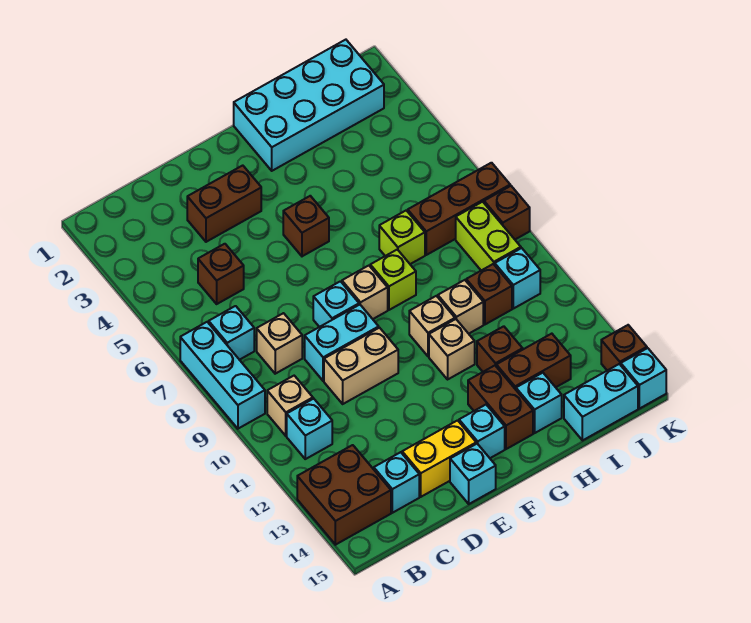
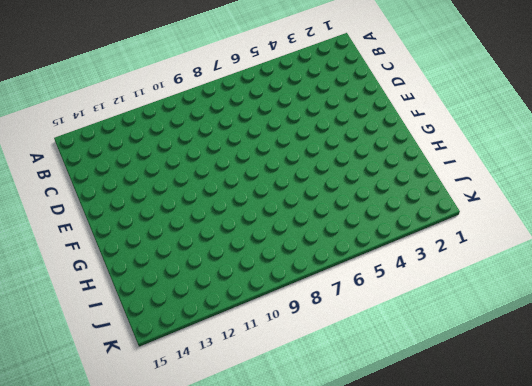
none -> cyan 1x3 brick [180,322,265,429]
none -> brown 2x2 brick [297,445,391,545]
none -> cyan 1x1 brick [209,306,254,360]
none -> tan 1x1 brick [267,376,313,436]

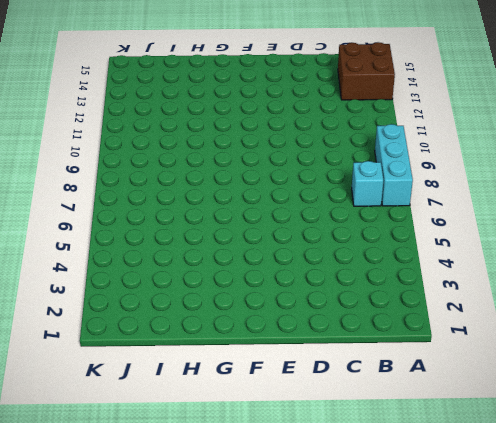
none -> tan 1x1 brick [267,376,313,436]
none -> cyan 1x1 brick [287,399,332,459]
none -> brown 1x1 brick [198,244,244,304]
none -> tan 1x1 brick [257,313,302,374]

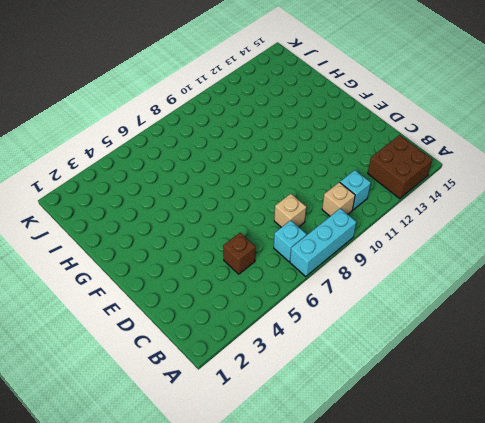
none -> cyan 1x1 brick [374,452,419,513]
none -> brown 1x2 brick [187,165,261,242]
none -> cyan 1x2 brick [305,305,379,381]
none -> tan 1x2 brick [324,328,398,404]

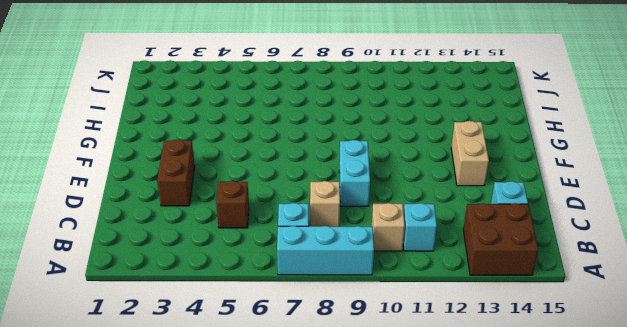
tan 1x2 brick [451,121,489,186] -> tan 1x2 brick moved to [324,328,398,404]
none -> yellow 1x2 brick [402,420,476,497]
none -> cyan 1x1 brick [313,281,359,327]
none -> cyan 1x1 brick [450,444,496,504]
none -> brown 1x1 brick [283,196,329,256]

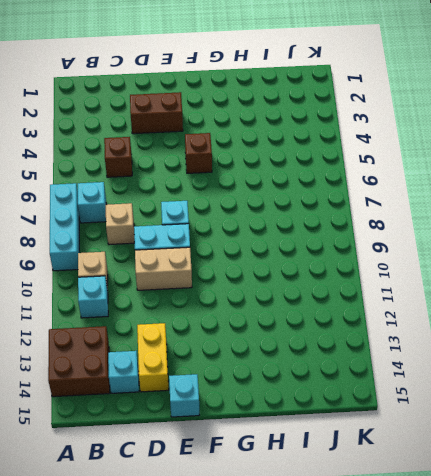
yellow 1x2 brick [137,323,169,392] -> yellow 1x2 brick turned to [402,420,476,497]
none -> tan 1x1 brick [342,266,388,319]
none -> cyan 1x1 brick [459,405,505,458]
none -> cyan 2x4 brick [234,40,384,171]
none -> lime 1x1 brick [370,249,416,310]

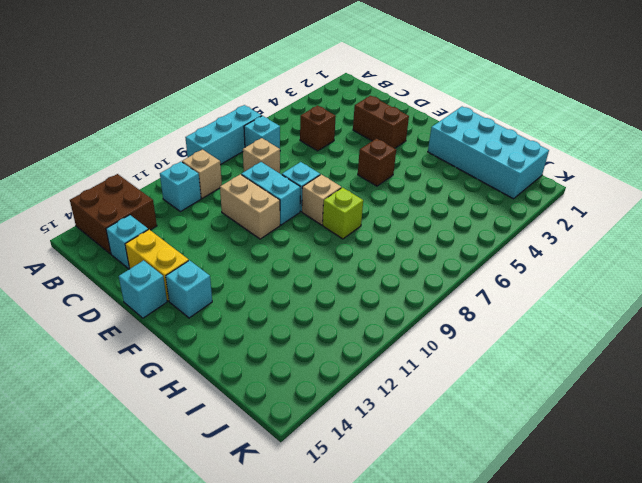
none -> tan 1x1 brick [409,296,455,356]
none -> tan 1x1 brick [429,319,475,379]
none -> brown 1x2 brick [468,366,533,449]
none -> lime 1x1 brick [379,210,425,264]

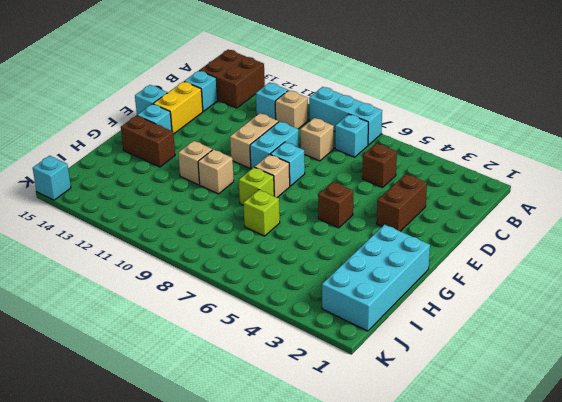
none -> tan 1x1 brick [438,280,483,334]
none -> brown 1x1 brick [477,326,523,372]
none -> brown 1x2 brick [496,334,571,390]
none -> cyan 1x1 brick [516,373,562,433]

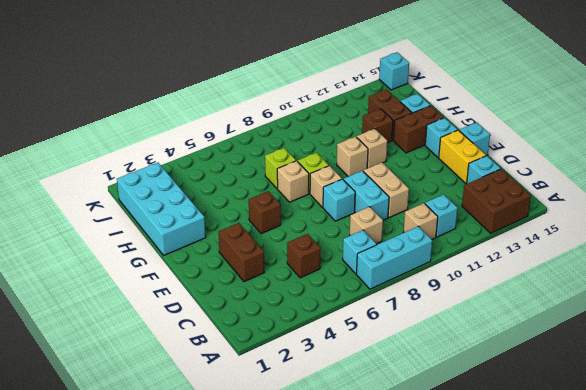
tan 1x1 brick [277,161,309,202] -> tan 1x1 brick moved to [438,280,483,334]
none -> brown 1x3 brick [408,163,510,255]
none -> brown 1x1 brick [466,264,512,324]
none -> cyan 1x2 brick [564,364,638,441]
none -> lime 1x2 brick [456,202,521,270]

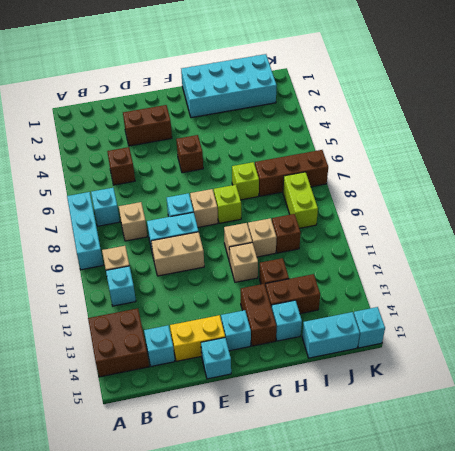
none -> cyan 1x1 brick [495,248,540,309]
none -> brown 1x1 brick [484,186,530,239]
none -> brown 1x1 brick [601,325,647,370]

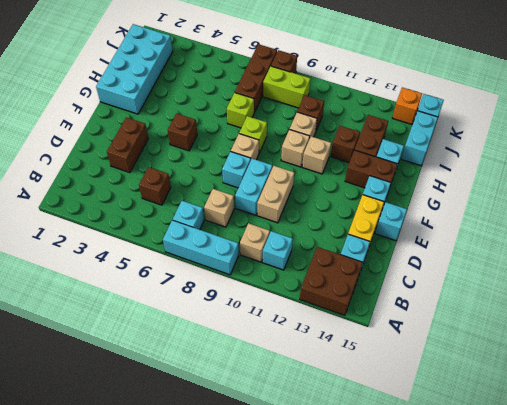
orange 1x1 brick [393,88,422,124] -> brown 1x1 brick [601,325,647,370]
none -> cyan 1x1 brick [495,248,540,309]

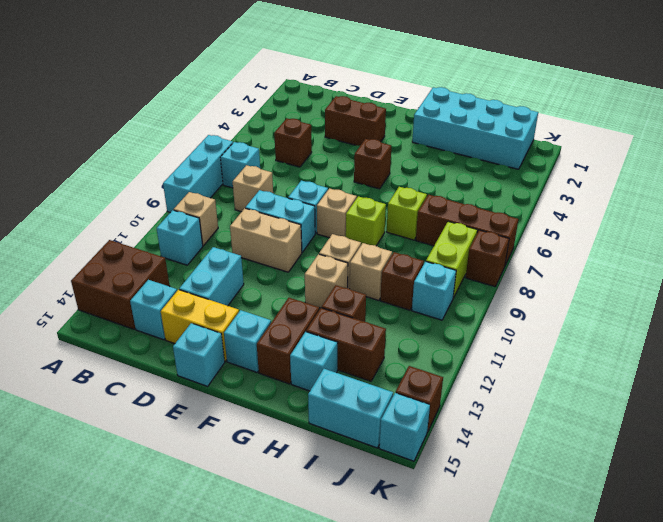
cyan 1x2 brick [179,247,244,306] -> none

